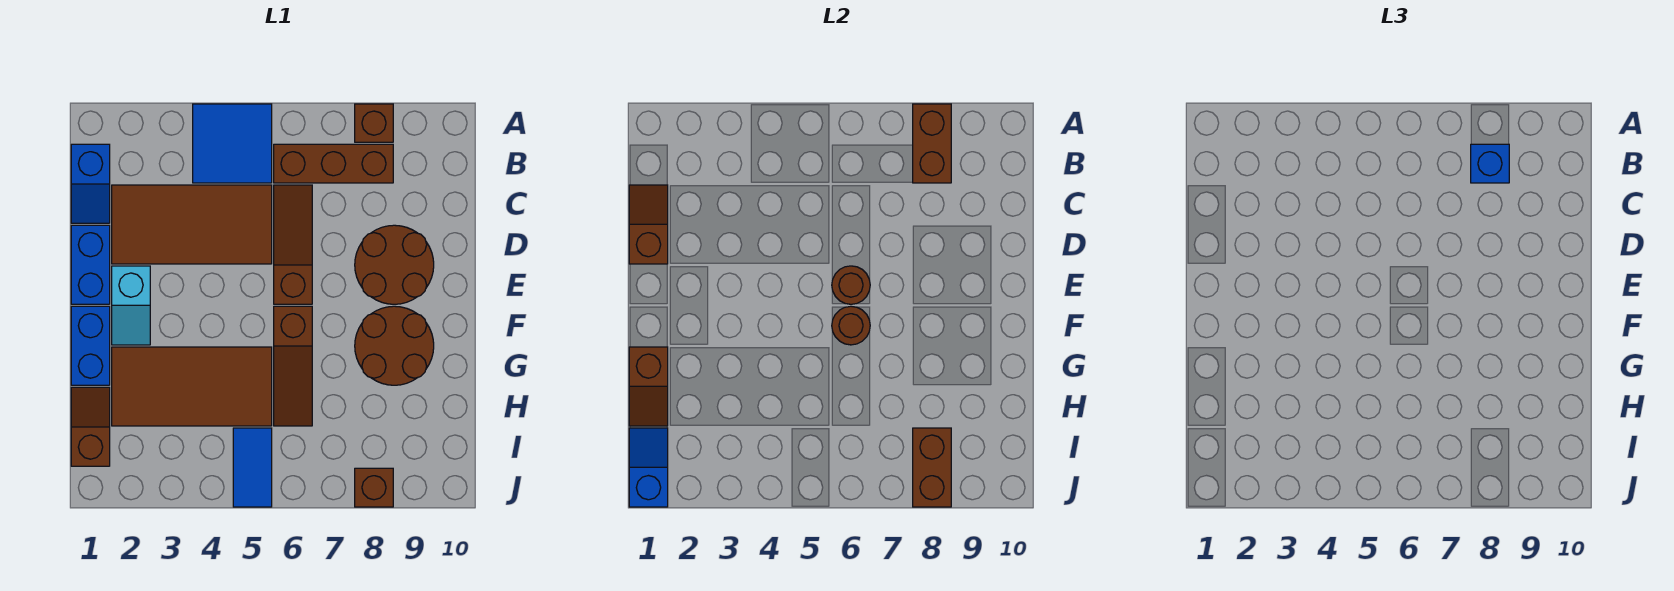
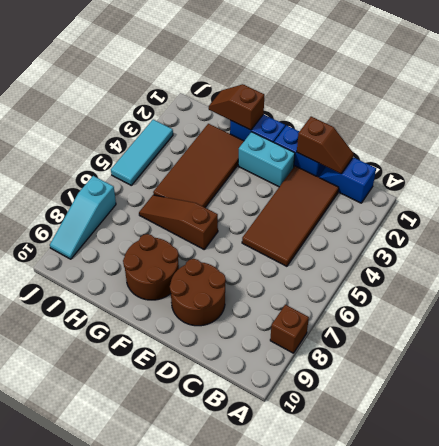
cyan 1x2 brick [238,132,295,187] -> cyan 1x2 slope [112,266,150,345]
cyan 1x3 tile [111,120,173,185] -> blue 1x2 tile [233,428,272,507]
cyan 1x3 slope [50,176,116,259] -> brown 1x1 brick [355,468,393,507]
none -> blue 2x2 tile [193,104,272,183]
none -> brown 1x3 brick [274,144,393,183]
none -> brown 1x3 slope [274,185,312,304]

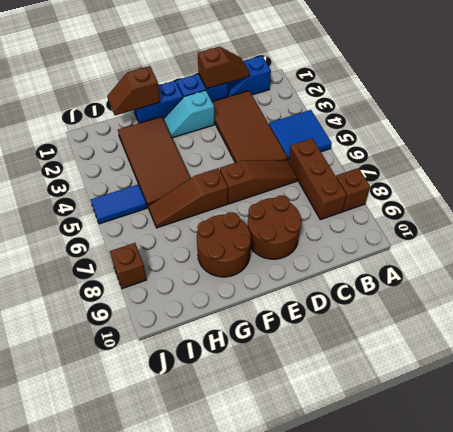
none -> brown 1x2 slope [71,387,110,466]
none -> brown 1x2 brick [913,104,951,183]
none -> brown 1x1 round brick [832,266,870,304]

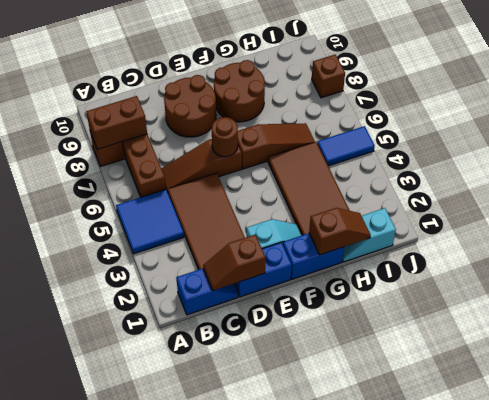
cyan 1x2 slope [342,208,396,262] -> brown 1x2 slope [71,387,110,466]
none -> brown 1x1 round brick [832,306,870,345]
none -> blue 1x2 slope [629,428,668,507]
none -> brown 1x2 brick [913,428,951,507]

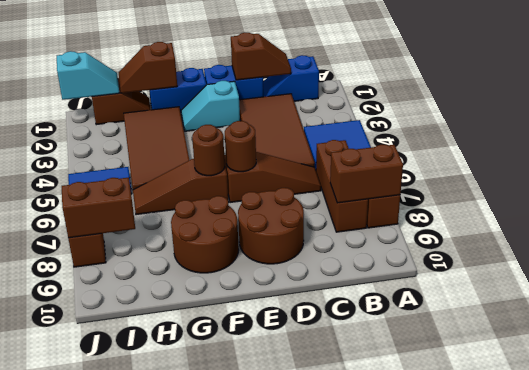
cyan 1x2 slope [57,51,119,100] -> blue 1x2 slope [629,428,668,507]
none -> blue 1x1 brick [1471,144,1509,183]

